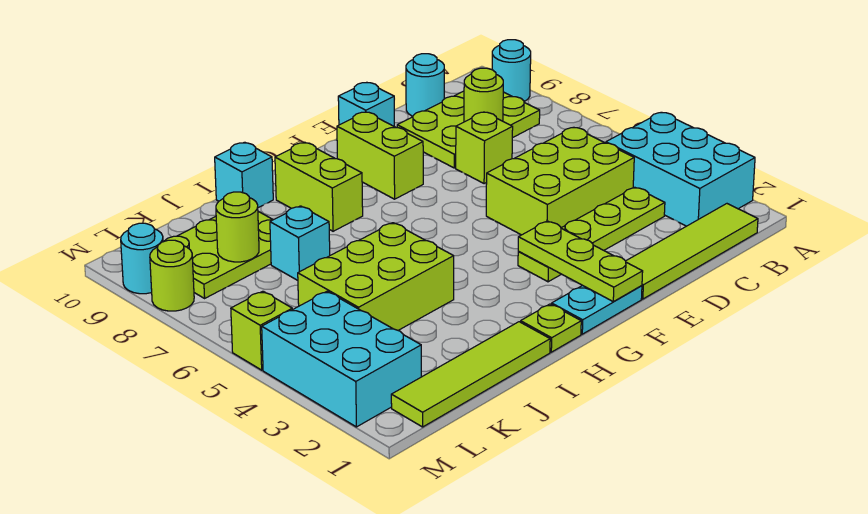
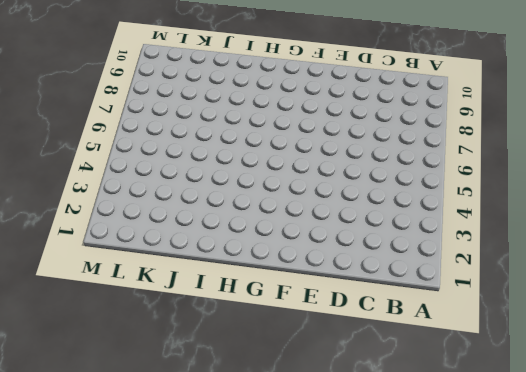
none -> cyan 2x3 brick [606,112,755,226]
none -> cyan 1x1 round brick [492,40,531,102]
none -> lime 1x4 tile [626,204,758,299]

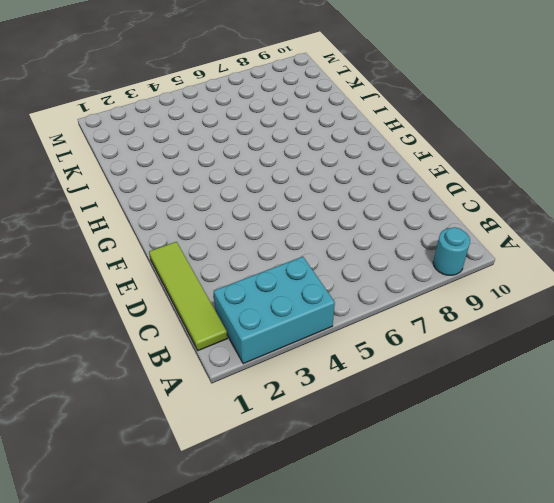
none -> lime 2x3 plate [397,91,540,168]
none -> lime 1x4 plate [518,187,665,282]
none -> lime 2x3 brick [486,127,634,235]

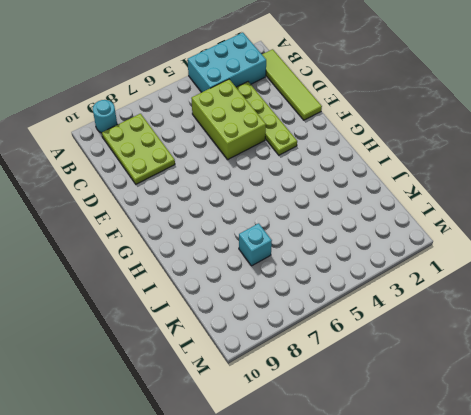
none -> cyan 1x1 round brick [406,54,444,116]
none -> lime 1x1 brick [456,112,513,184]
none -> cyan 1x1 brick [338,83,394,126]

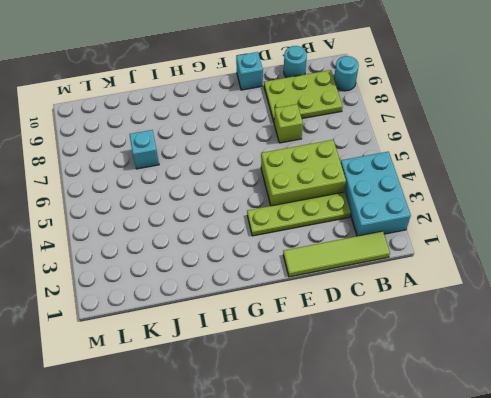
none -> cyan 1x2 plate [552,285,642,334]
none -> lime 1x2 brick [337,112,423,199]
none -> lime 1x1 plate [521,304,581,352]

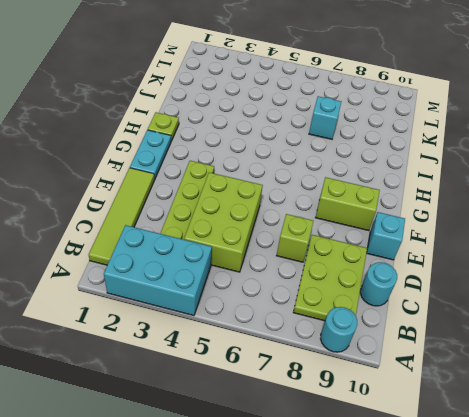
none -> lime 1x2 brick [275,142,363,231]
none -> lime 1x4 tile [391,322,550,427]
none -> lime 2x3 brick [298,223,454,330]

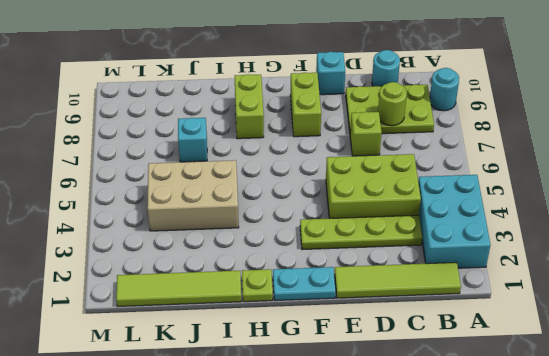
tan 2x3 brick [147,160,239,231] -> lime 2x3 brick [298,223,454,330]
none -> cyan 1x1 brick [215,142,273,208]
none -> lime 2x3 plate [165,211,273,298]
none -> cyan 2x3 brick [262,291,421,427]

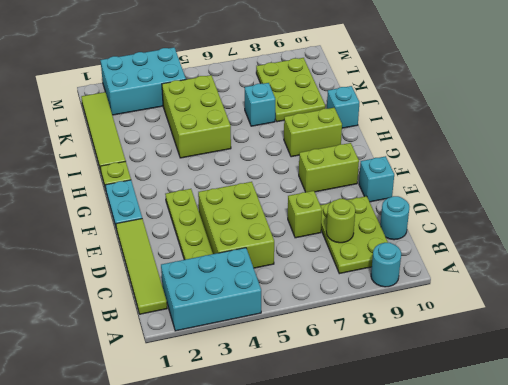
none -> lime 1x1 brick [231,291,292,370]
none -> lime 1x1 round brick [150,240,194,311]
none -> cyan 1x1 round brick [121,223,163,294]

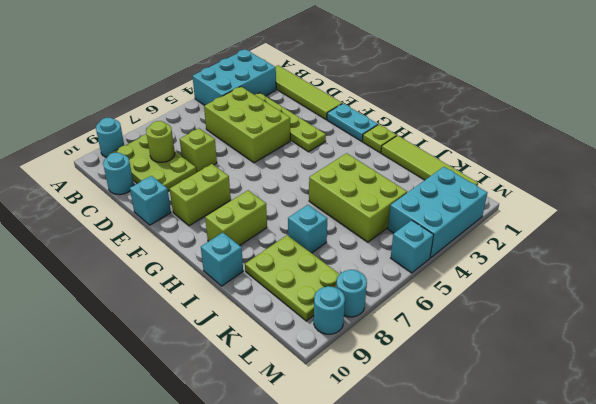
cyan 1x1 brick [391,220,434,273] -> lime 1x1 brick [231,291,292,370]
cyan 1x1 round brick [336,270,367,317] -> lime 1x1 round brick [150,240,194,311]
none -> lime 1x3 plate [518,221,643,302]
none -> lime 1x1 round brick [216,192,259,262]

